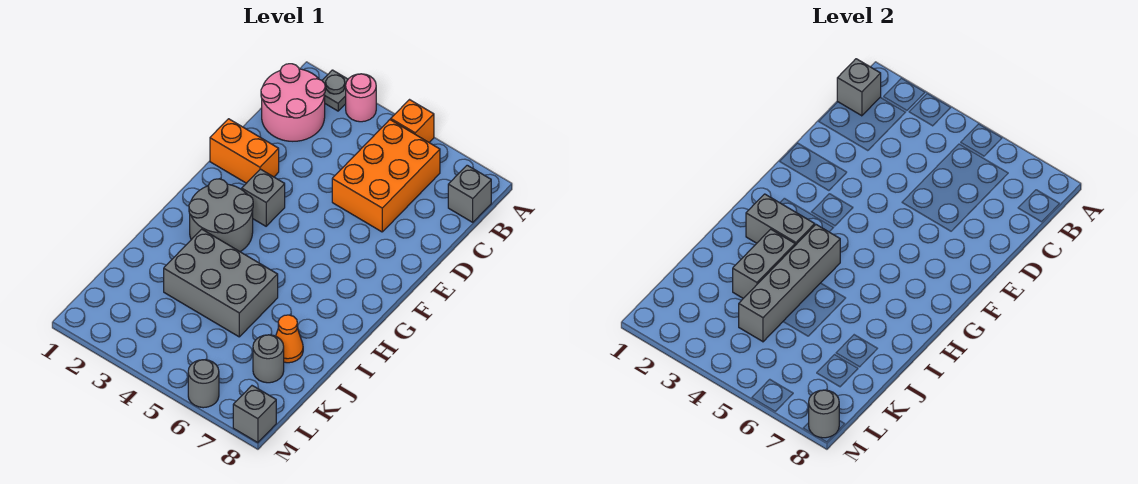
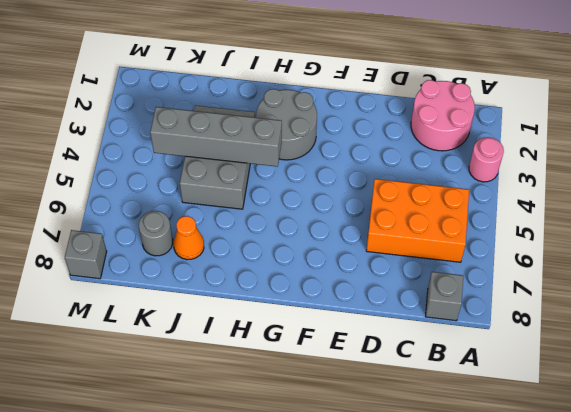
none -> grey 1x1 plate [322,70,348,111]
none -> orange 1x1 brick [391,100,434,142]
none -> orange 1x2 brick [210,119,279,183]

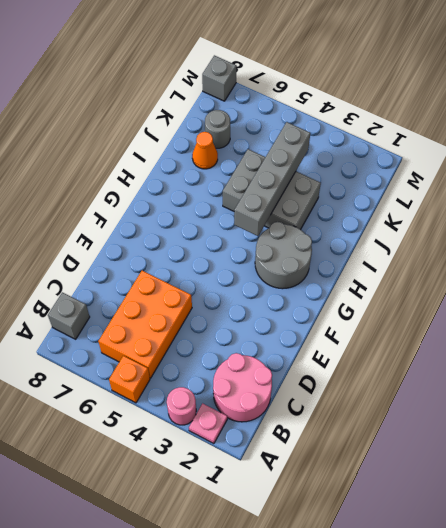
pink 1x1 plate [189,403,227,444] -> grey 1x1 plate [322,70,348,111]
none -> orange 1x2 brick [210,119,279,183]
none -> grey 1x1 brick [242,169,285,226]
none -> grey 1x1 round brick [188,360,219,408]

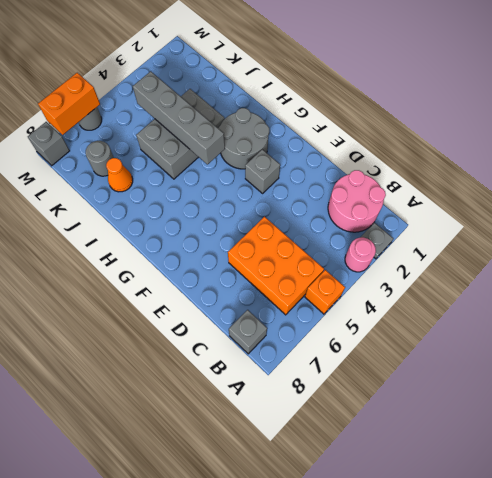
orange 1x2 brick [38,73,100,135] -> orange 1x2 brick moved to [210,119,279,183]
none -> grey 1x1 brick [837,59,881,116]
none -> grey 1x2 brick [746,194,815,245]
none -> grey 1x2 brick [733,229,795,298]

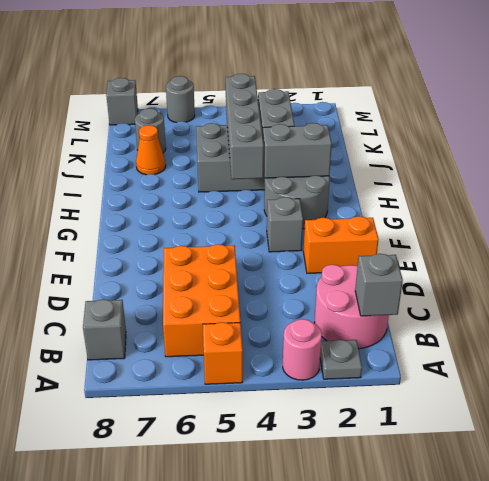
none -> grey 1x1 round brick [809,390,839,438]

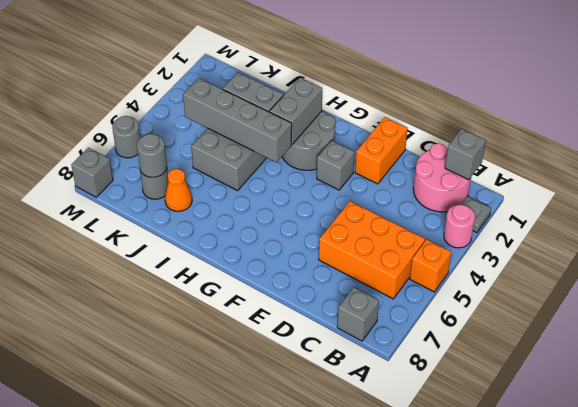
grey 1x1 round brick [137,134,167,177] -> grey 1x1 round brick moved to [809,390,839,438]

